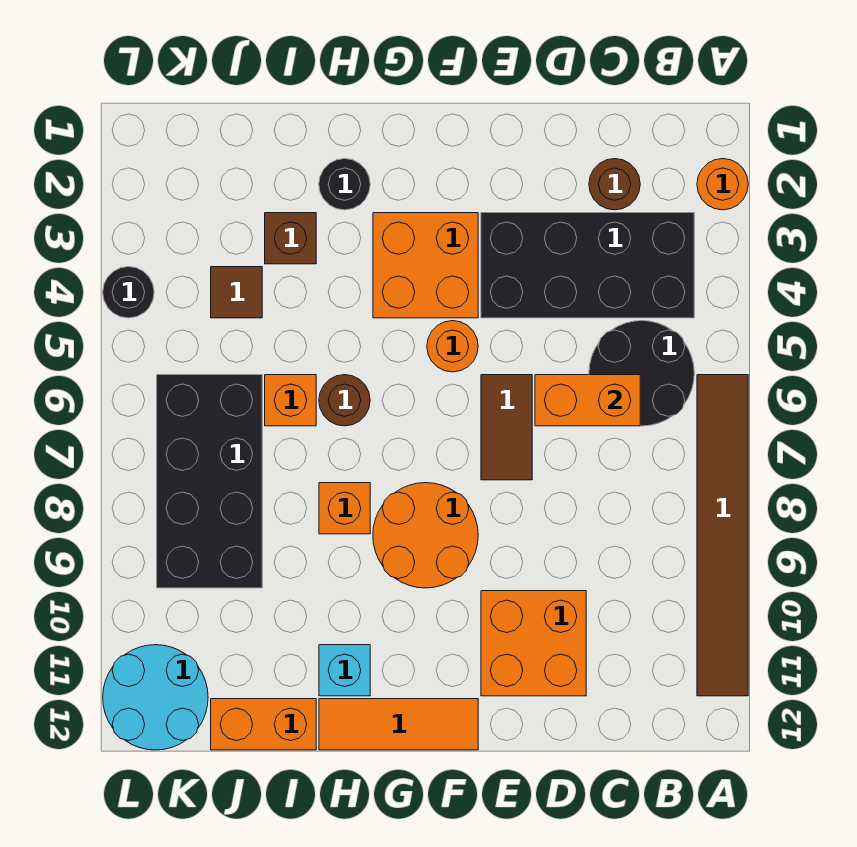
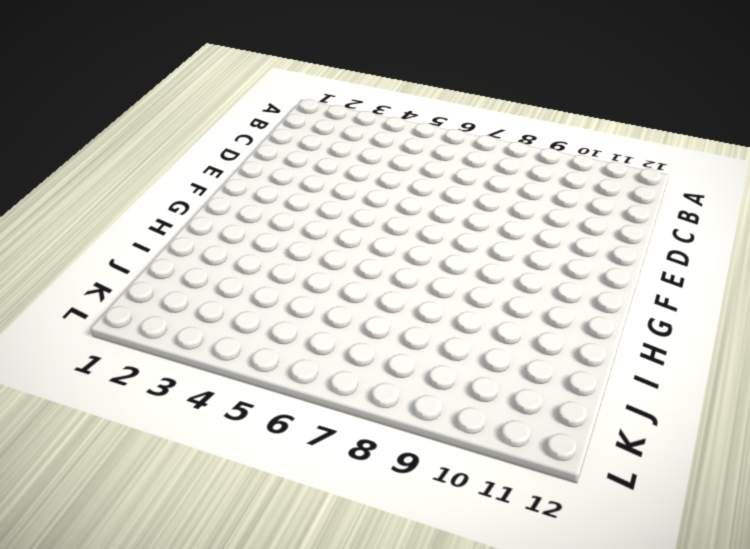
none -> orange 1x1 round brick [697,159,748,210]
none -> brown 1x6 tile [697,375,748,696]
none -> black 2x4 brick [481,213,694,318]

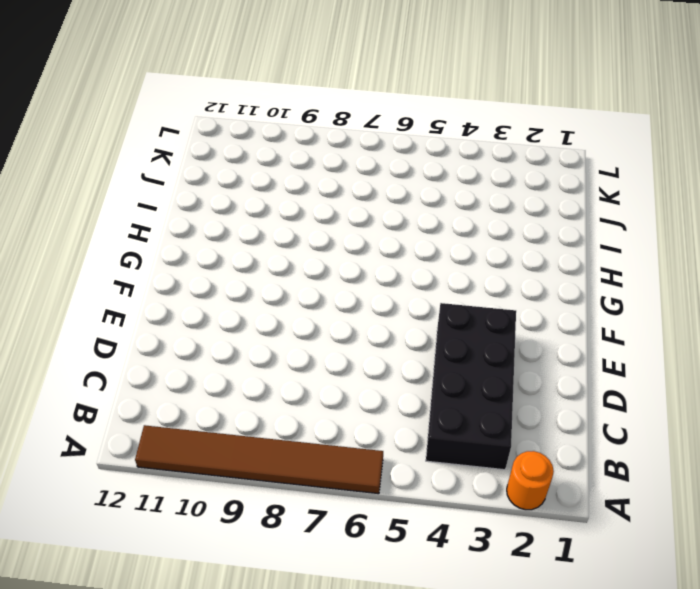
none -> black 2x2 round brick [589,321,694,426]
none -> brown 1x1 round brick [589,159,640,210]
none -> orange 2x2 brick [481,591,586,696]

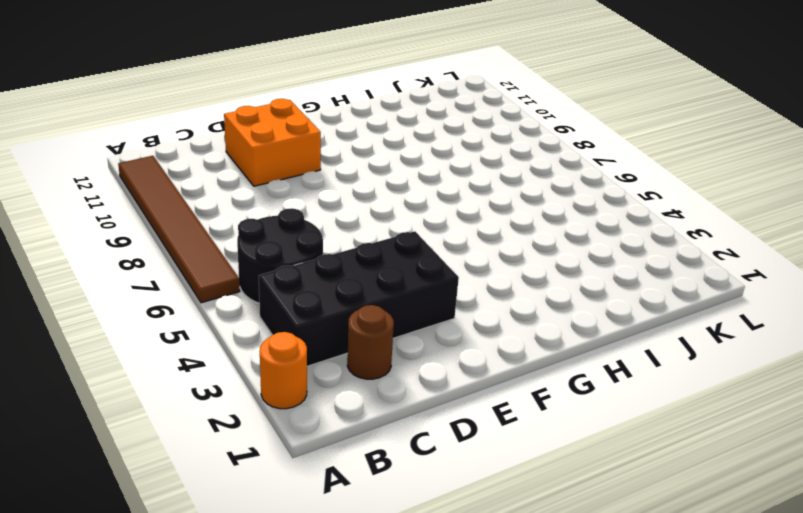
none -> brown 1x2 tile [481,375,532,480]
none -> orange 2x2 brick [373,213,478,318]
none -> orange 1x1 round brick [427,321,478,372]

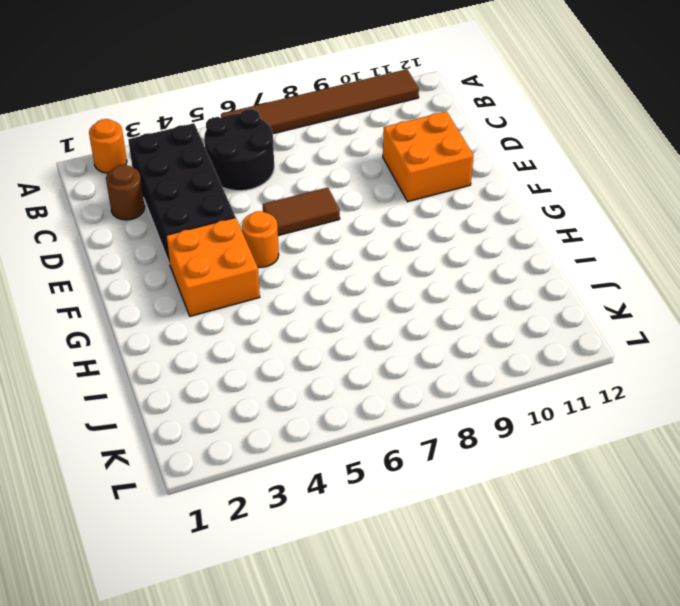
none -> orange 2x2 round brick [373,483,478,588]
none -> orange 1x3 tile [319,699,478,750]
none -> black 1x1 round brick [319,159,370,210]

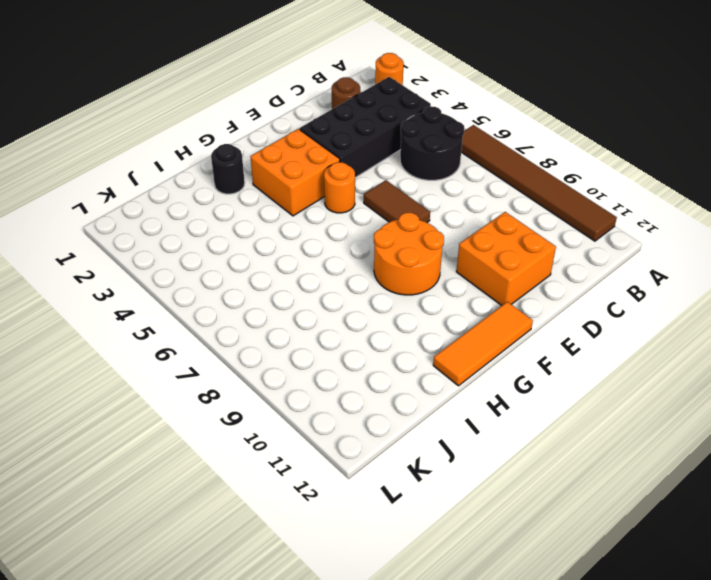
none -> brown 1x1 round brick [319,375,370,426]
none -> orange 1x1 brick [319,483,370,534]
none -> cyan 1x1 brick [319,645,370,696]

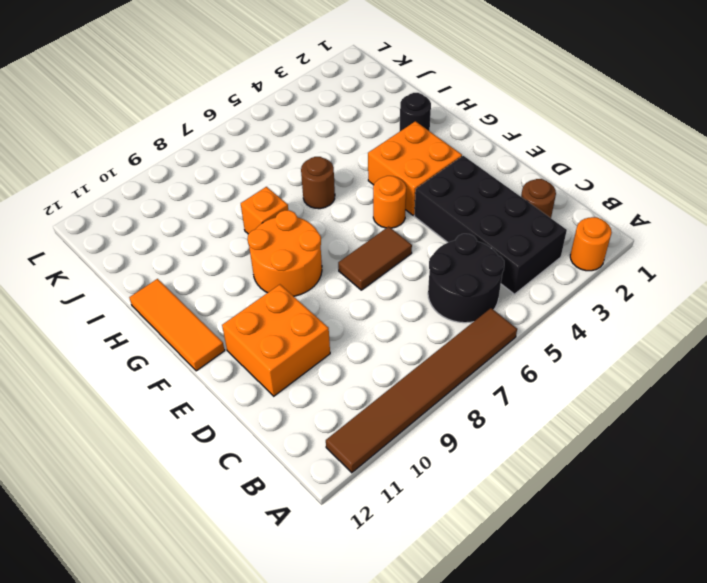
none -> cyan 1x1 brick [319,645,370,696]
none -> brown 1x1 brick [265,213,316,264]
none -> orange 1x1 brick [265,375,316,426]

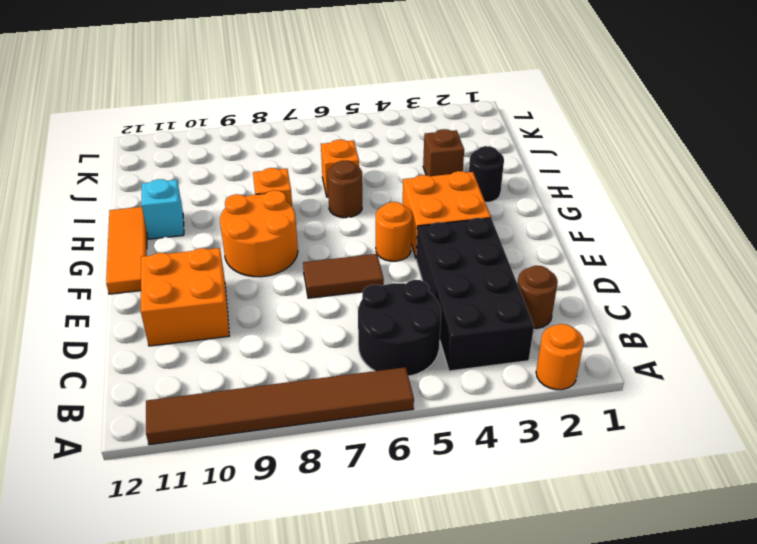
none -> orange 1x2 brick [211,699,316,750]
none -> brown 1x1 tile [211,267,262,318]
none -> black 2x4 brick [157,375,262,588]

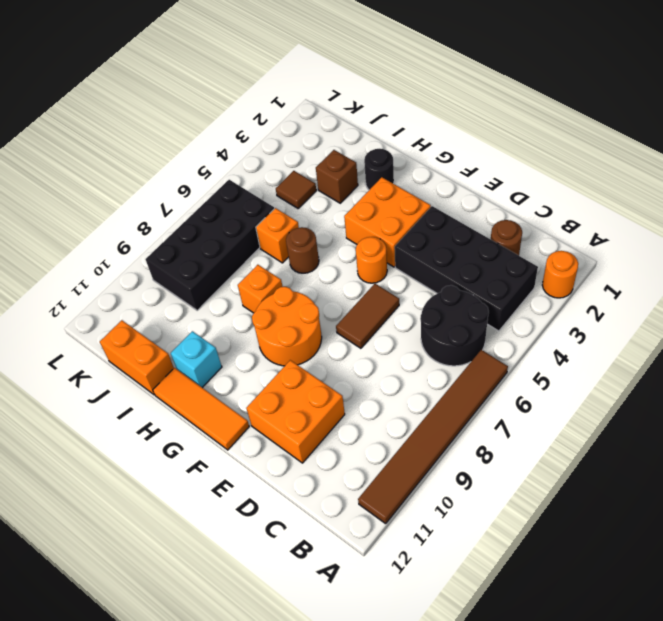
none -> cyan 2x2 round brick [103,645,208,750]
none -> black 1x1 round brick [103,267,154,318]
none -> orange 1x2 brick [535,375,640,426]

